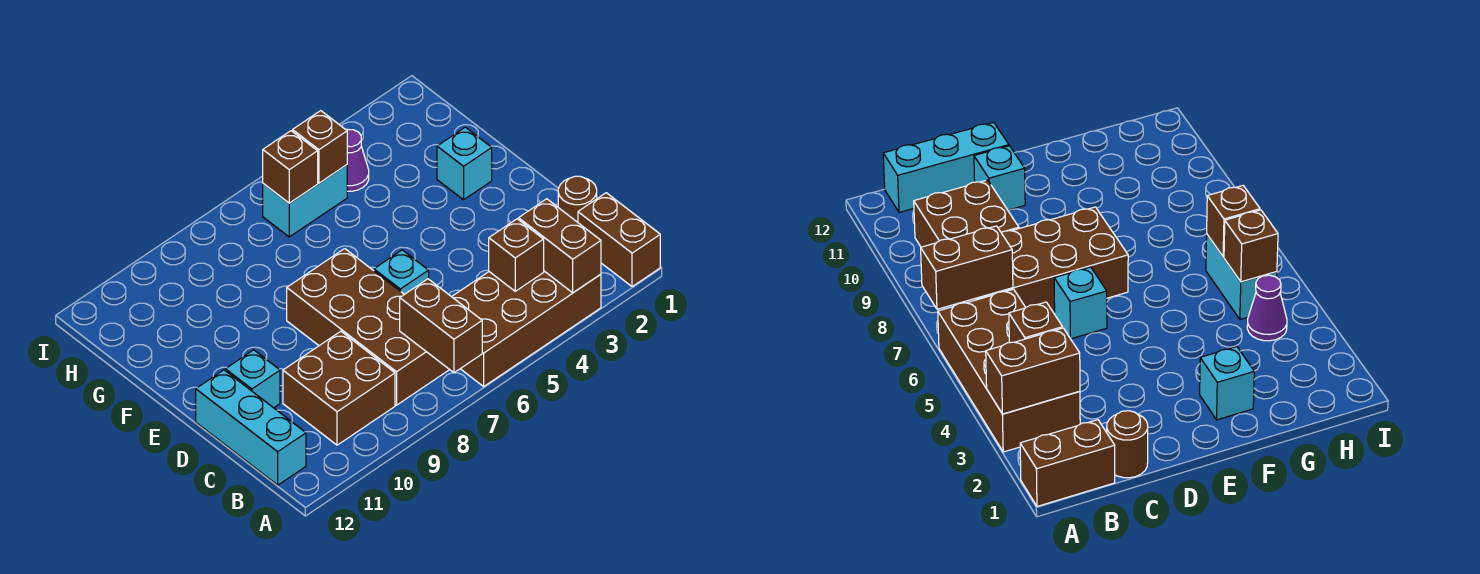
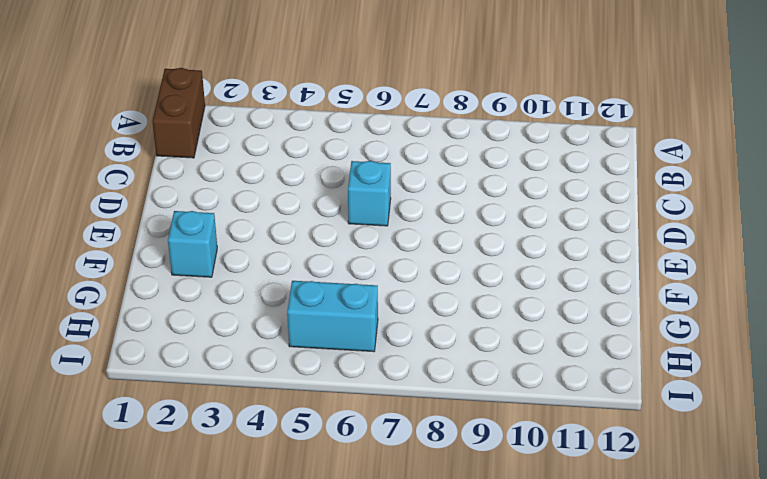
none -> brown 2x4 brick [452,271,601,386]
none -> brown 2x4 brick [287,249,449,405]
none -> brown 2x2 brick [283,331,395,445]

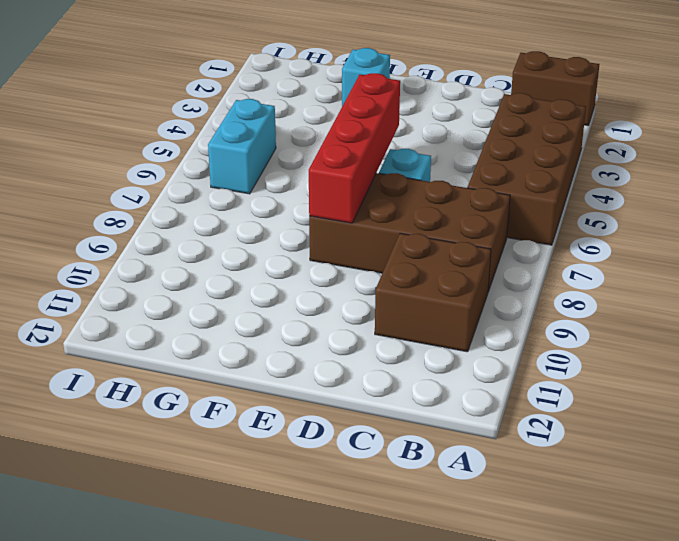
red 1x4 brick [309,73,400,223] -> none
none -> cyan 1x3 brick [196,370,306,485]
none -> brown 1x1 round brick [558,176,597,222]
none -> cyan 1x1 brick [225,350,280,408]

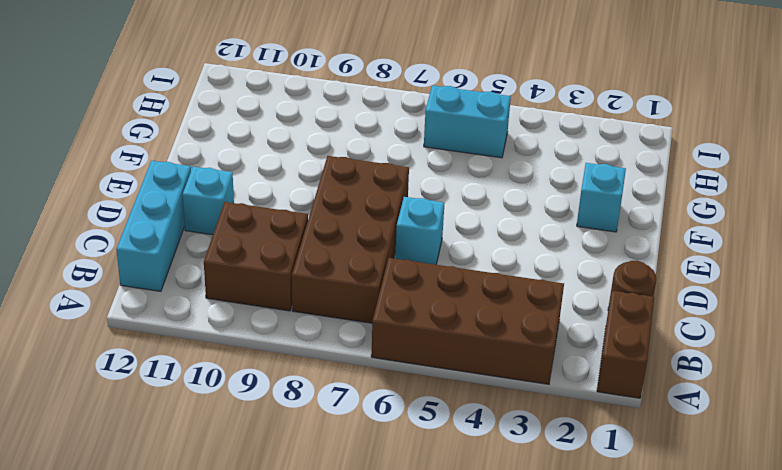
none -> purple 1x1 cone [347,129,369,191]
none -> brown 1x2 brick [519,199,601,293]
none -> brown 1x2 brick [400,279,482,373]

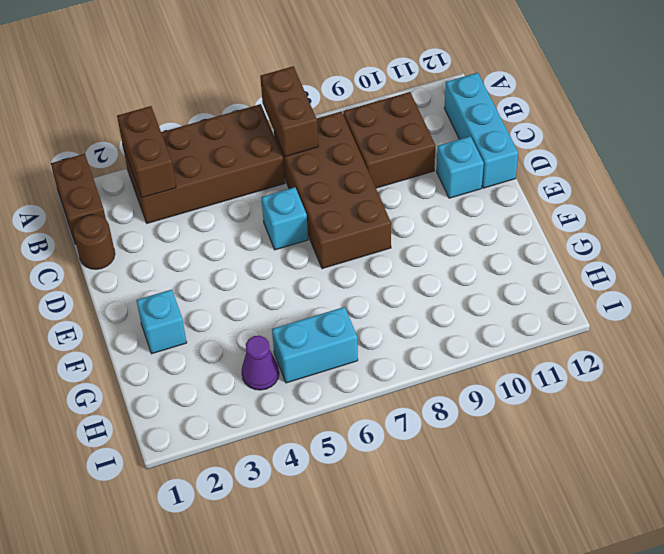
none -> brown 1x1 brick [489,219,544,291]
none -> brown 1x1 brick [293,111,347,183]
none -> brown 1x1 brick [263,131,318,203]

